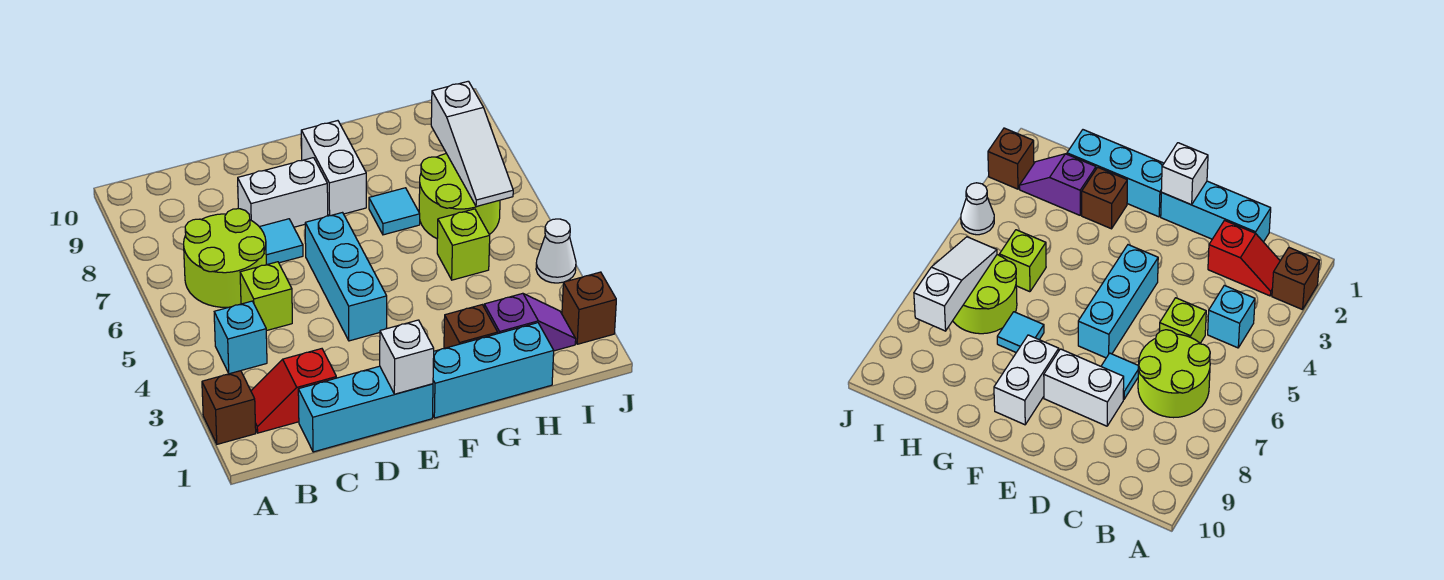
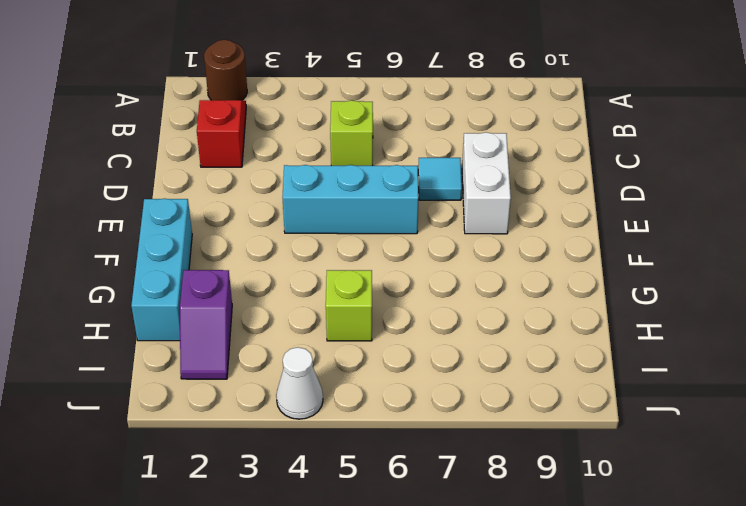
brown 1x1 round brick [204,40,247,100] -> brown 1x1 brick [202,371,256,444]
none -> cyan 1x1 brick [214,301,267,374]
none -> lime 2x2 round brick [184,209,266,307]
none -> cyan 1x3 brick [298,366,433,452]

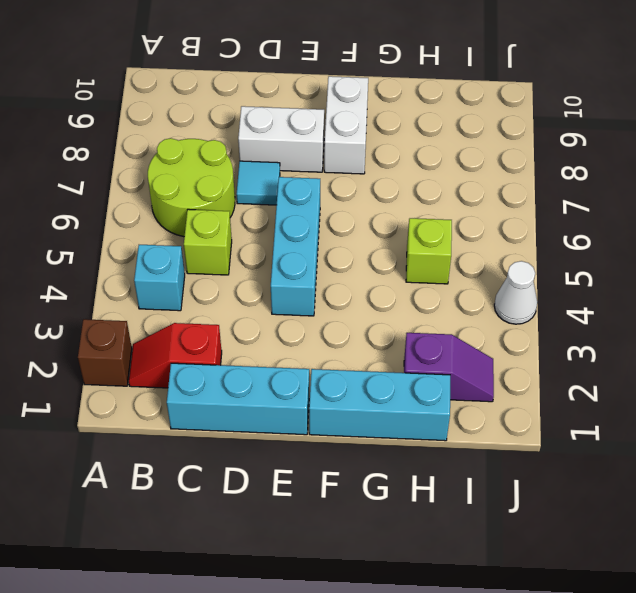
none -> brown 1x1 brick [444,305,498,348]
none -> cyan 1x1 tile [369,188,420,235]
none -> lime 2x2 round brick [419,154,500,239]

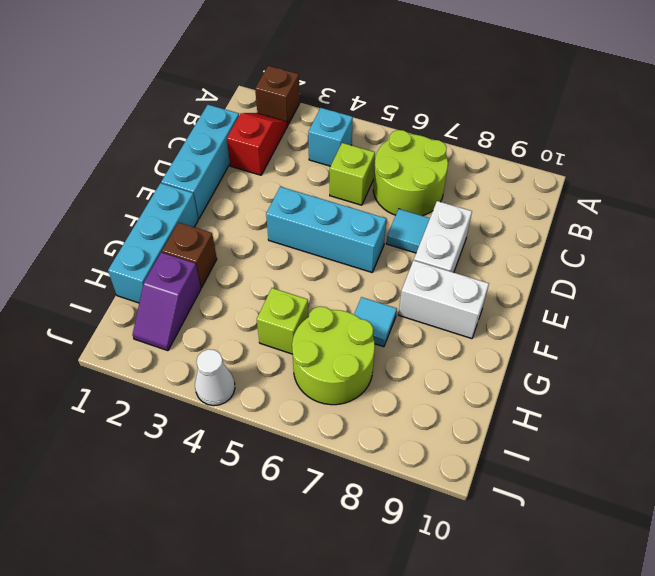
none -> brown 1x1 brick [562,272,616,344]
none -> white 1x1 brick [380,320,434,394]
none -> white 1x3 slope [431,81,513,207]

